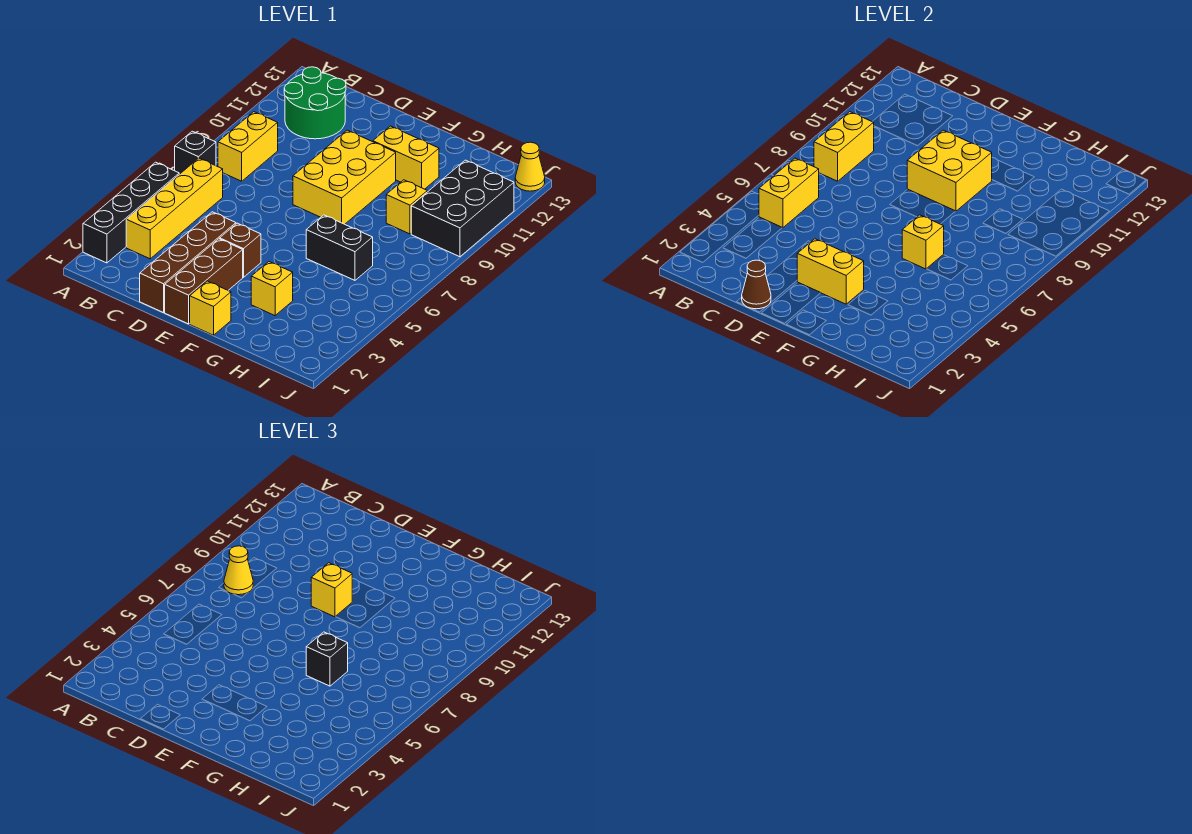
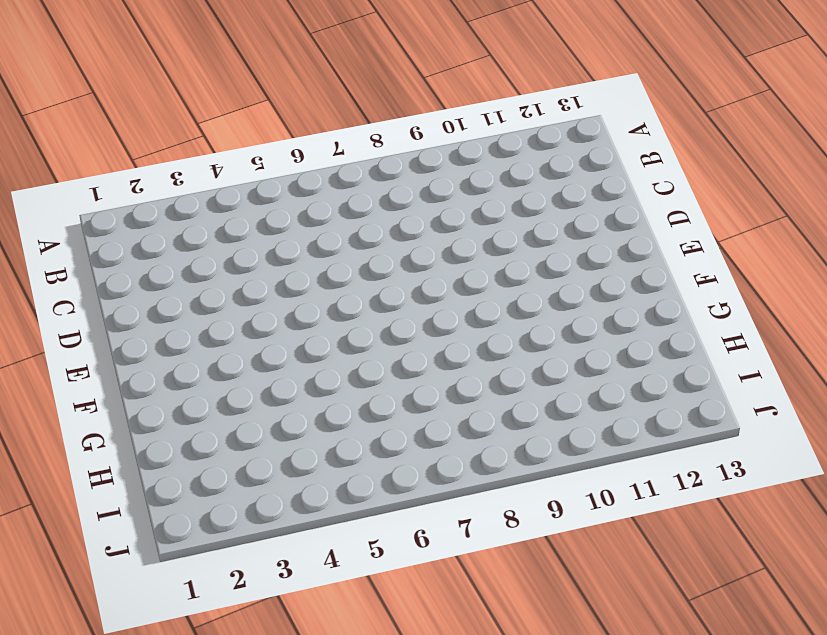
none -> black 1x4 brick [83,162,179,263]
none -> black 1x1 brick [175,131,216,174]
none -> yellow 1x4 brick [126,158,223,259]

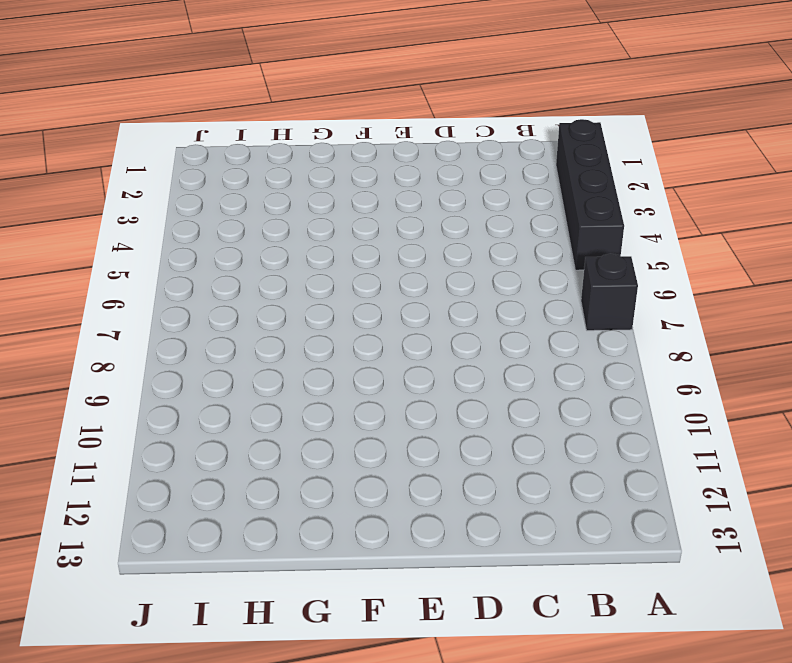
none -> yellow 1x4 brick [126,158,223,259]
none -> yellow 1x2 brick [218,112,278,181]
none -> green 2x2 round brick [284,67,346,139]

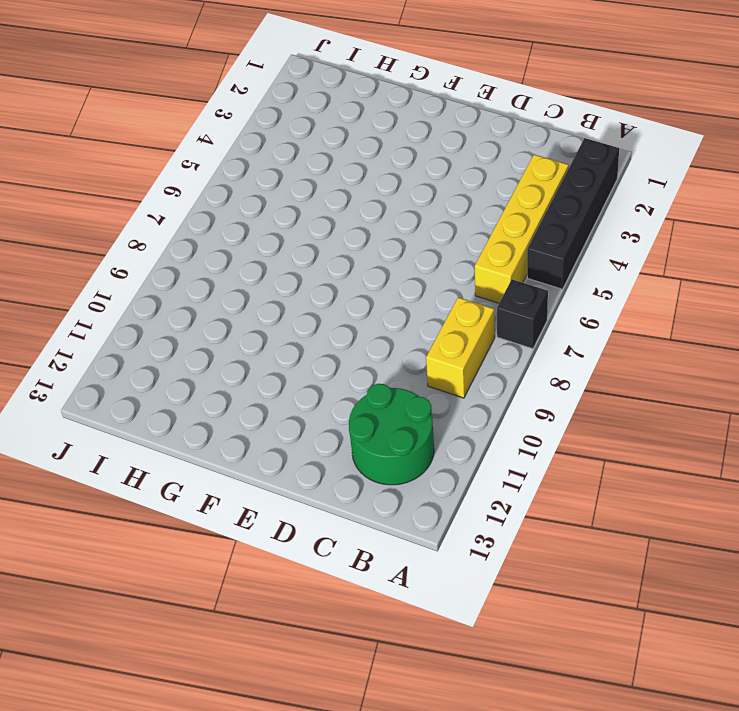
none -> brown 1x4 brick [140,212,236,313]
none -> brown 1x3 brick [165,239,243,324]
none -> brown 1x1 brick [220,223,261,277]

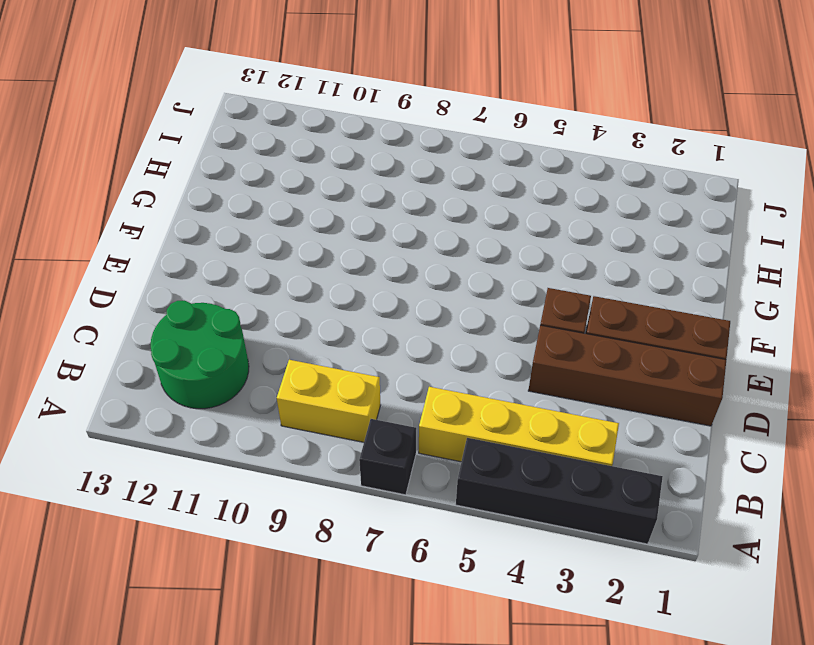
none -> yellow 2x3 brick [293,130,396,224]
none -> yellow 1x1 brick [190,281,231,335]
none -> yellow 1x2 brick [373,126,439,189]

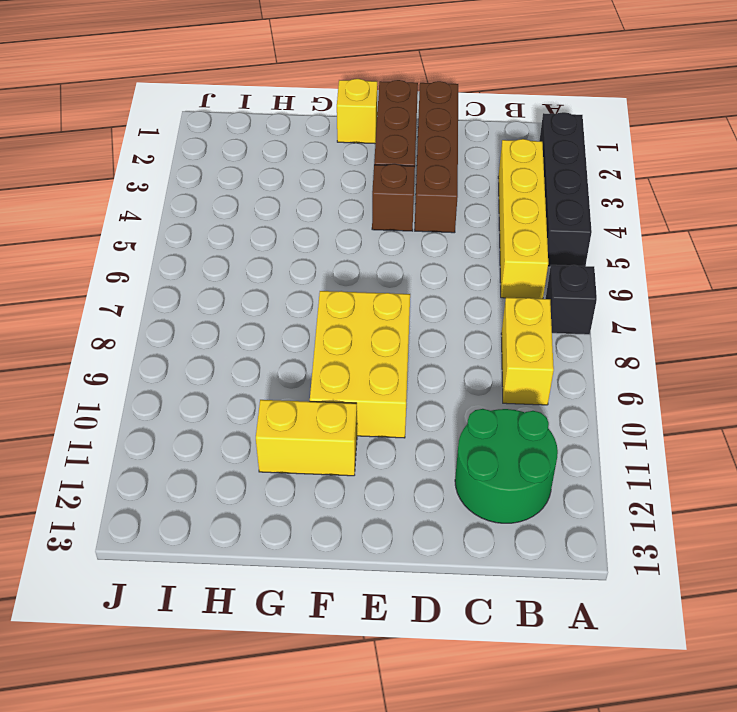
none -> yellow 1x1 brick [251,262,293,316]
none -> black 1x2 brick [306,215,373,280]
none -> yellow 1x1 brick [386,180,427,234]

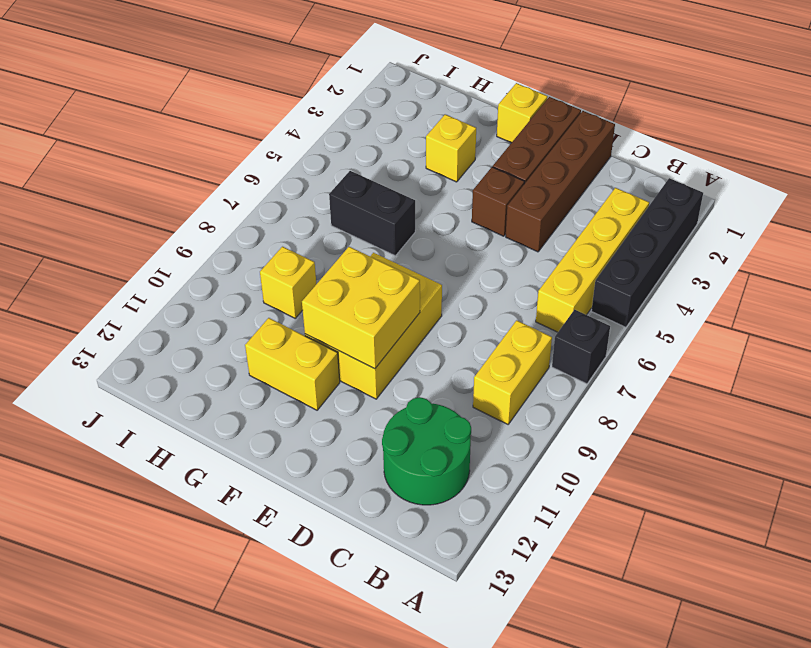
none -> black 2x3 brick [411,160,514,257]
none -> yellow 1x1 cone [515,142,545,191]
none -> yellow 1x2 brick [759,158,819,228]

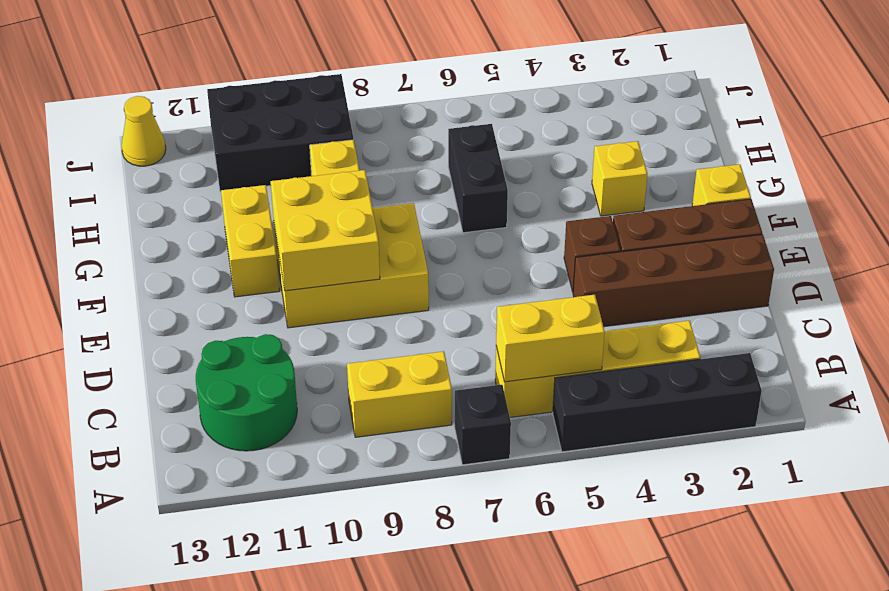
none -> yellow 1x2 brick [814,112,874,181]
none -> brown 1x1 cone [742,260,771,309]
none -> yellow 1x2 brick [797,239,864,304]

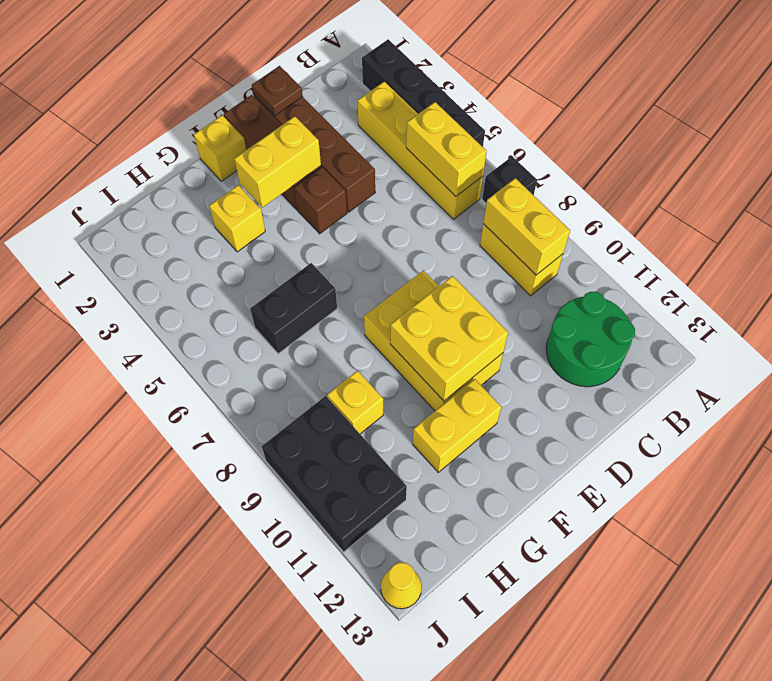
brown 1x1 plate [252,66,303,116] -> brown 1x1 cone [742,260,771,309]
none -> yellow 1x1 brick [902,215,944,269]
none -> yellow 1x1 cone [224,546,253,595]
none -> yellow 1x1 brick [311,563,352,617]

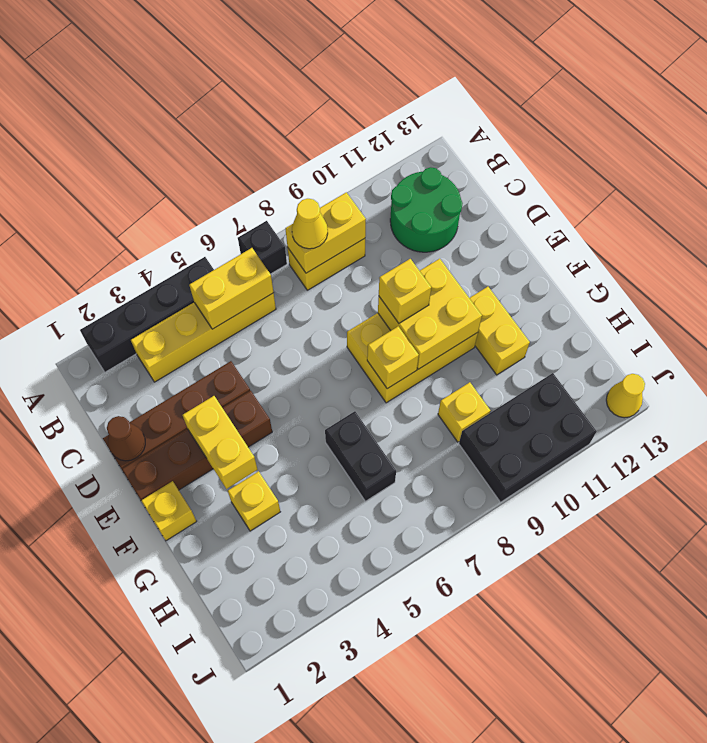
yellow 1x1 brick [367,327,419,389] -> yellow 1x1 brick moved to [902,215,944,269]
none -> black 1x1 brick [306,632,348,686]

